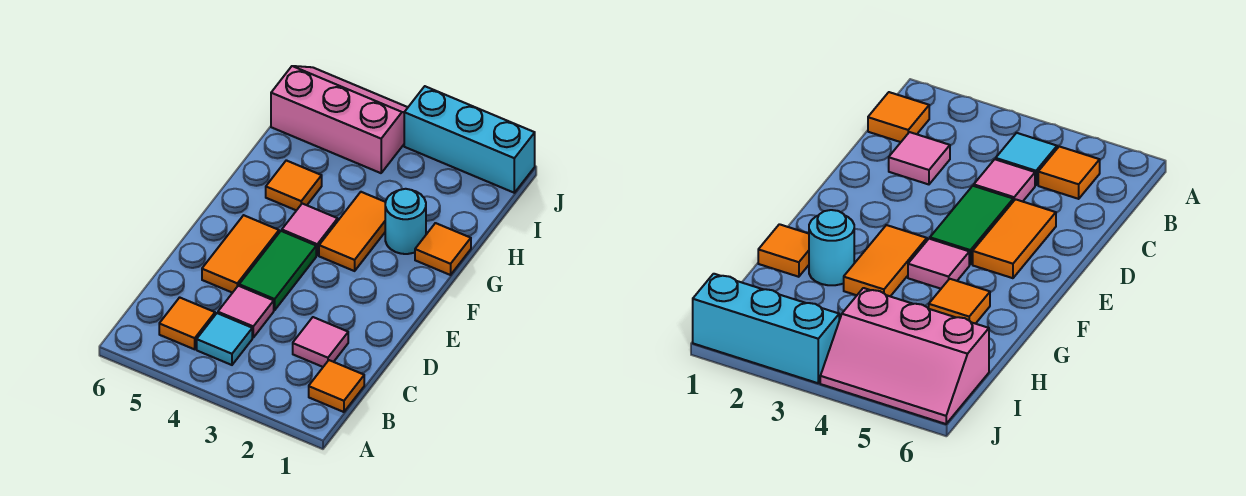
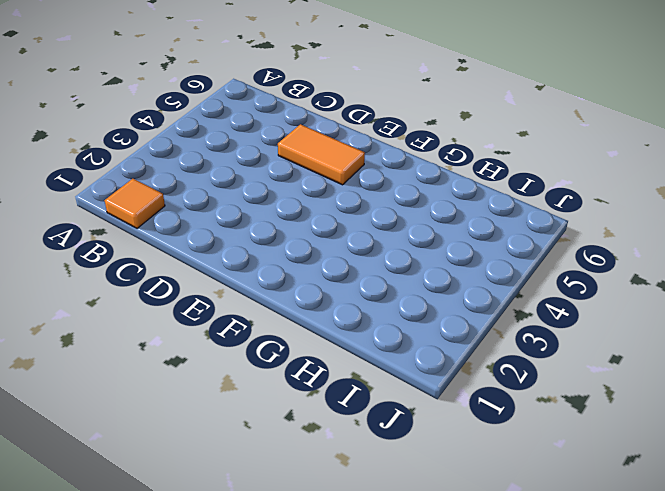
none -> cyan 1x1 tile [197,313,252,365]
none -> orange 1x1 tile [159,297,215,349]
none -> pink 1x1 tile [293,317,348,367]

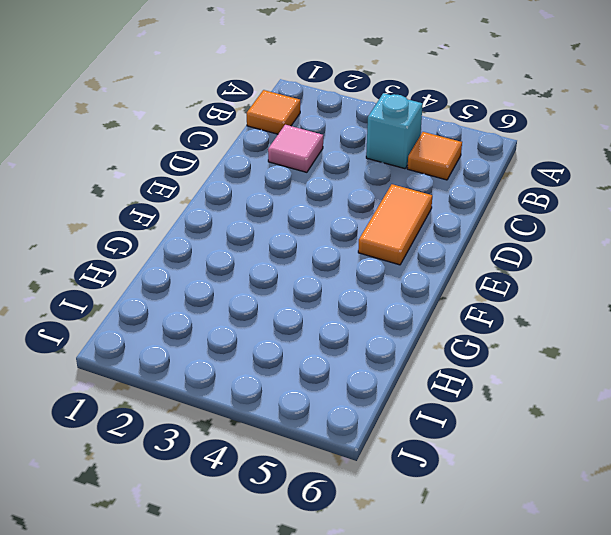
cyan 1x1 brick [366,93,423,169] -> cyan 1x1 tile [197,313,252,365]
none -> pink 1x1 tile [218,286,274,337]
none -> green 1x2 tile [239,231,316,310]
none -> orange 1x2 tile [319,192,386,271]

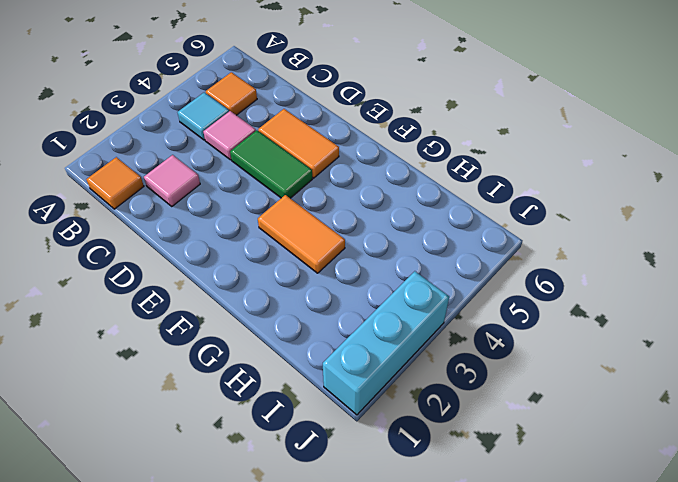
none -> pink 1x1 tile [282,204,338,255]
none -> orange 1x1 tile [415,223,471,275]
none -> cyan 1x1 round brick [385,189,426,254]

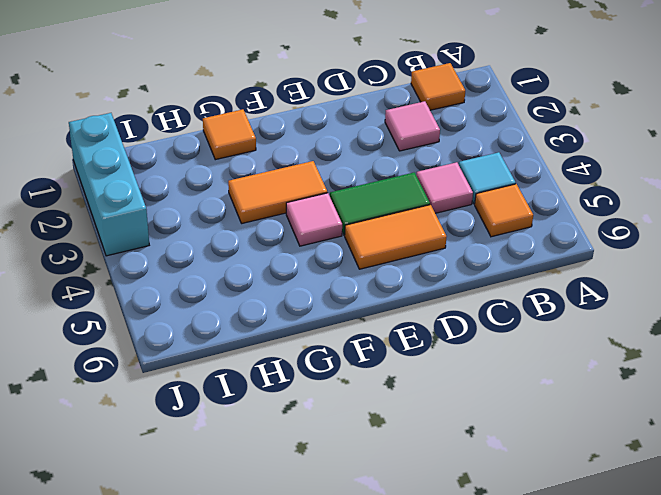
none -> cyan 1x1 round brick [385,189,426,254]
none -> orange 1x1 tile [266,160,322,210]
none -> pink 2x3 slope [271,66,408,173]

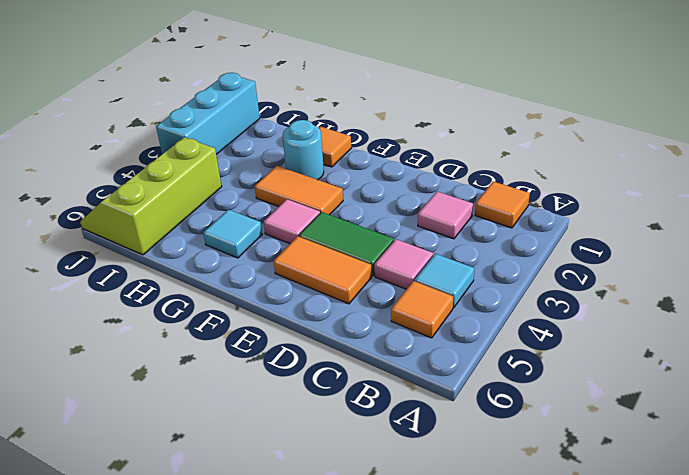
cyan 1x1 tile [203,210,262,258] -> orange 1x1 tile [266,160,322,210]
lime 2x3 slope [80,138,222,255] -> pink 2x3 slope [271,66,408,173]

